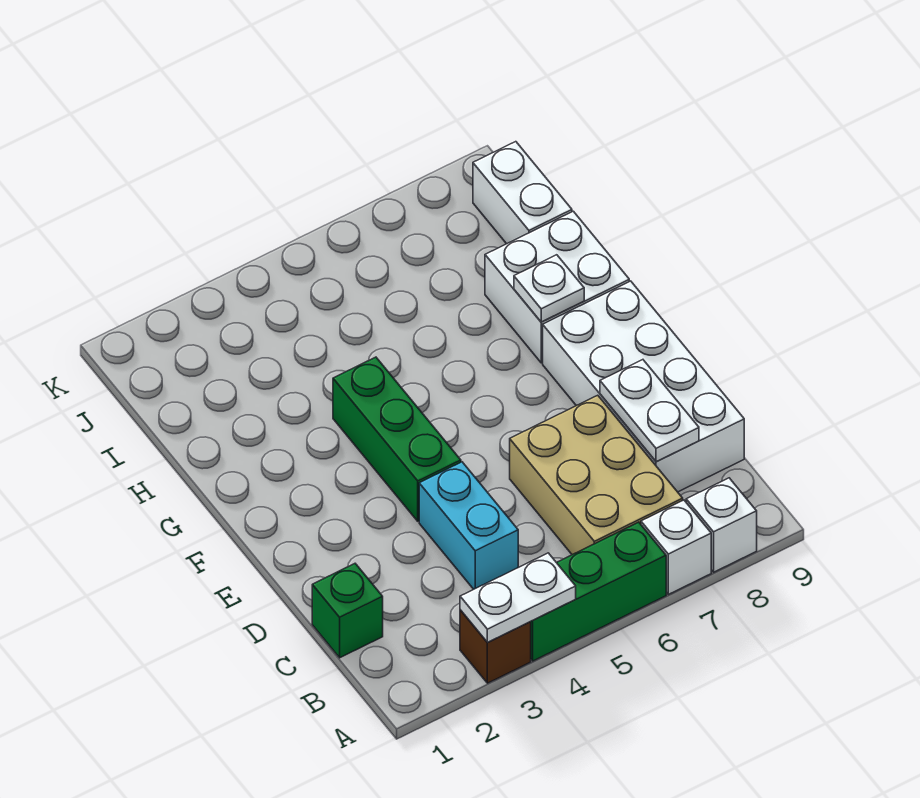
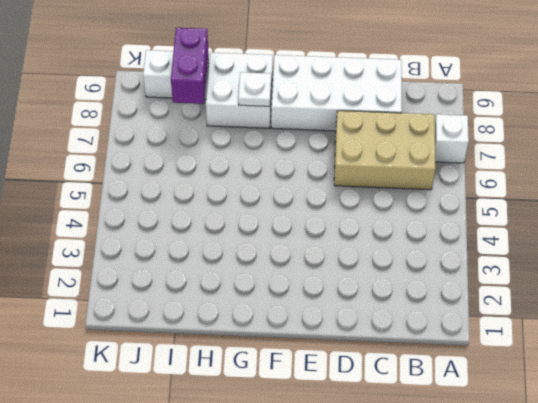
purple 1x2 brick [171,28,208,104] -> none
none -> brown 1x1 brick [460,610,531,683]
none -> green 1x3 brick [530,522,666,661]
none -> white 1x1 brick [686,478,757,572]

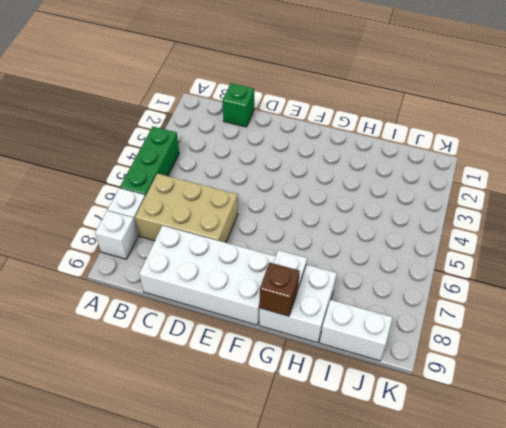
brown 1x1 brick [259,262,300,316] -> brown 1x1 brick moved to [460,610,531,683]
none -> cyan 1x2 brick [419,462,518,589]
none -> green 1x3 brick [333,357,461,521]
none -> white 1x2 plate [460,553,576,643]

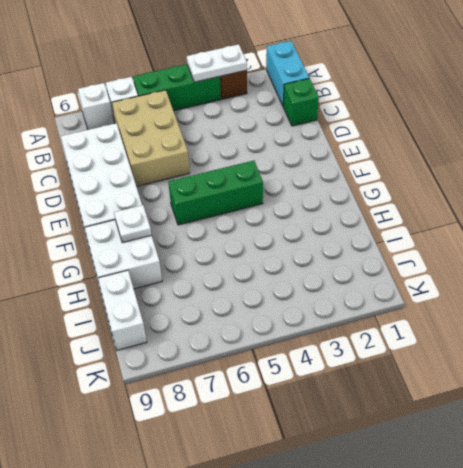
cyan 1x2 brick [266,41,309,106] -> cyan 1x2 brick moved to [419,462,518,589]
green 1x3 brick [168,161,263,225] -> green 1x3 brick turned to [333,357,461,521]
none -> white 1x2 plate [600,360,699,462]

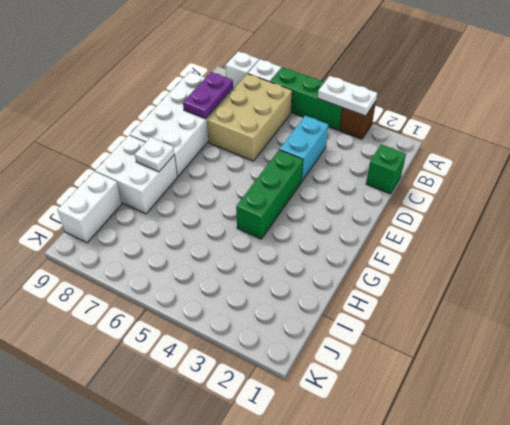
purple 1x2 plate [183,72,233,119] -> white 1x2 plate [600,360,699,462]

